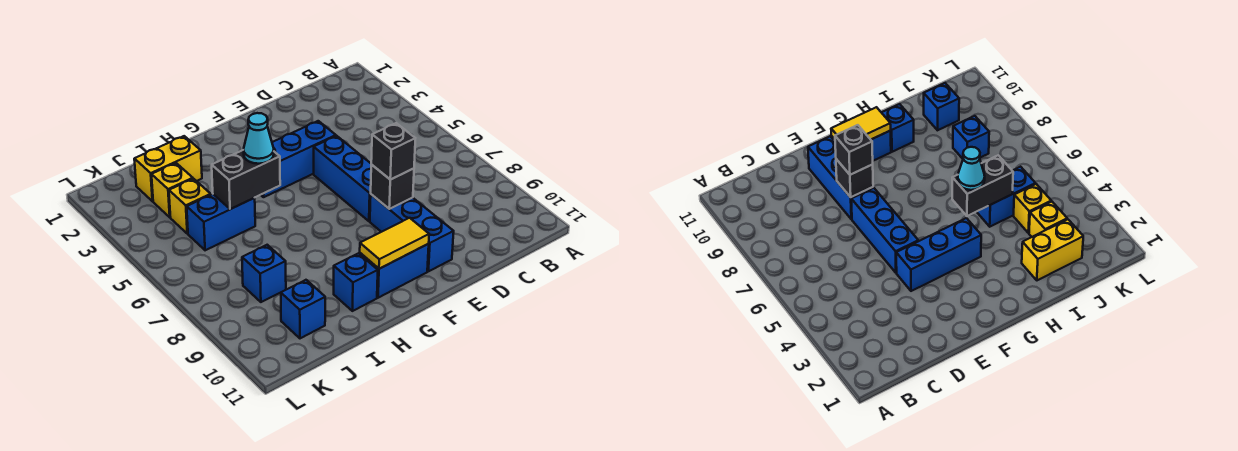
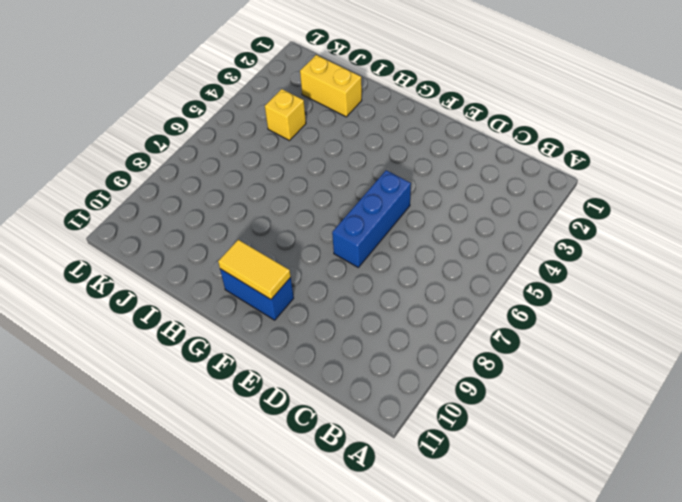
none -> blue 1x3 brick [261,121,336,197]
none -> blue 1x3 brick [370,194,454,271]
none -> blue 1x1 brick [334,253,378,311]

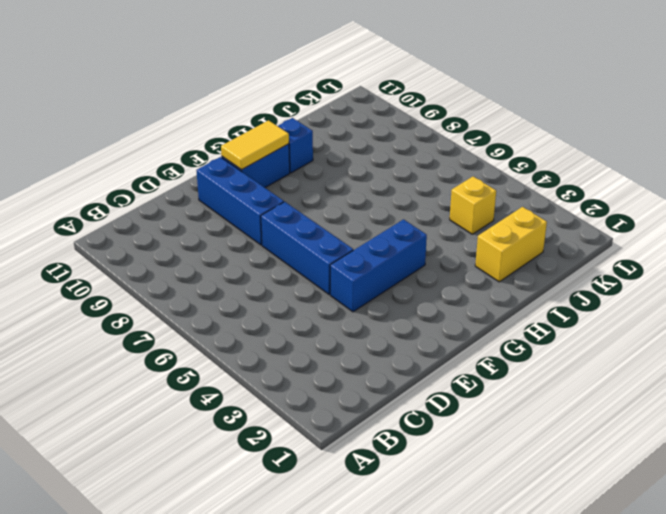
none -> blue 1x2 brick [187,194,255,250]
none -> yellow 1x1 brick [151,163,193,217]
none -> blue 1x1 brick [242,245,286,302]

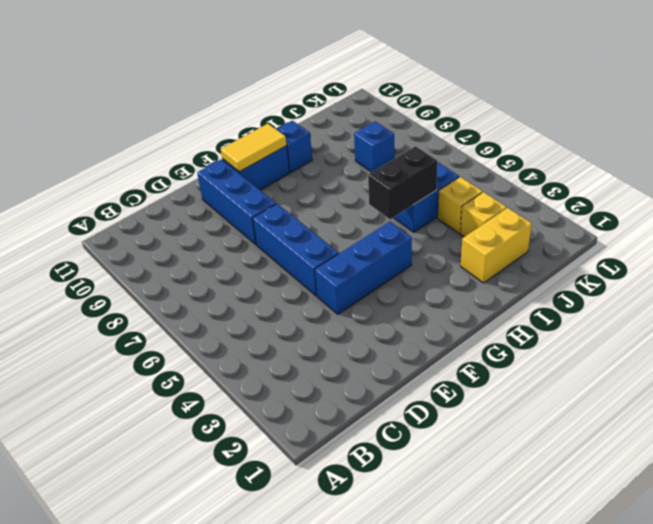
none -> blue 1x1 brick [281,280,325,338]
none -> black 1x1 brick [371,165,414,209]
none -> black 1x1 brick [371,123,415,180]

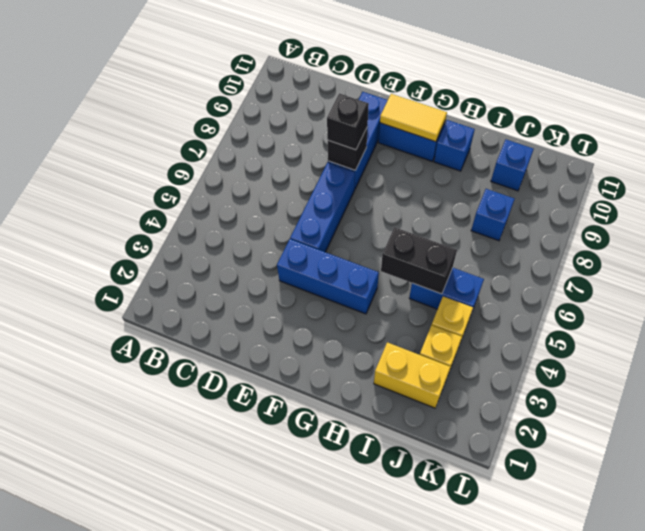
none -> cyan 1x1 cone [244,113,274,164]

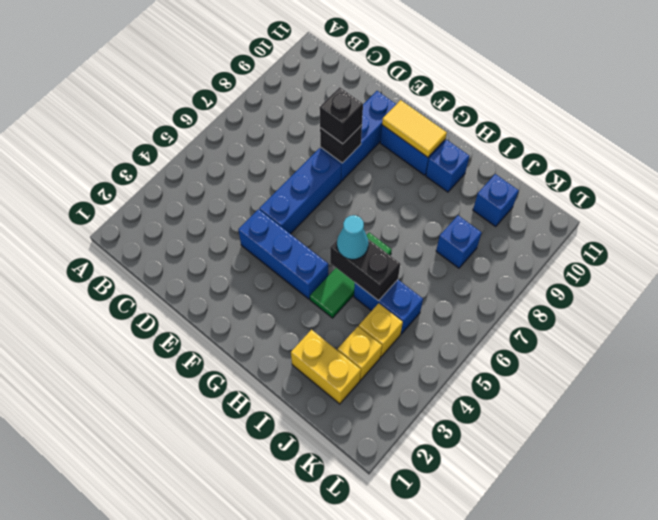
green 1x3 tile [310,233,392,318] -> none

